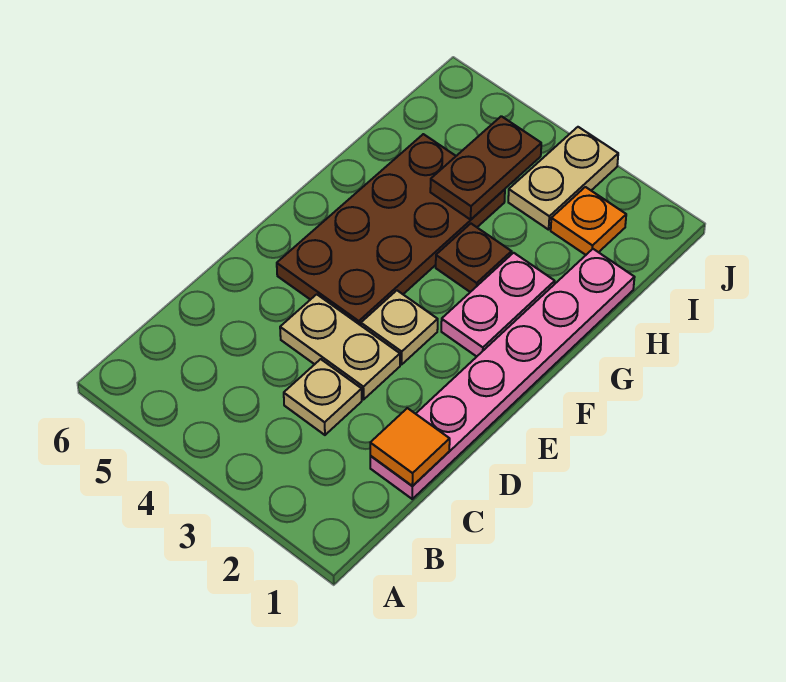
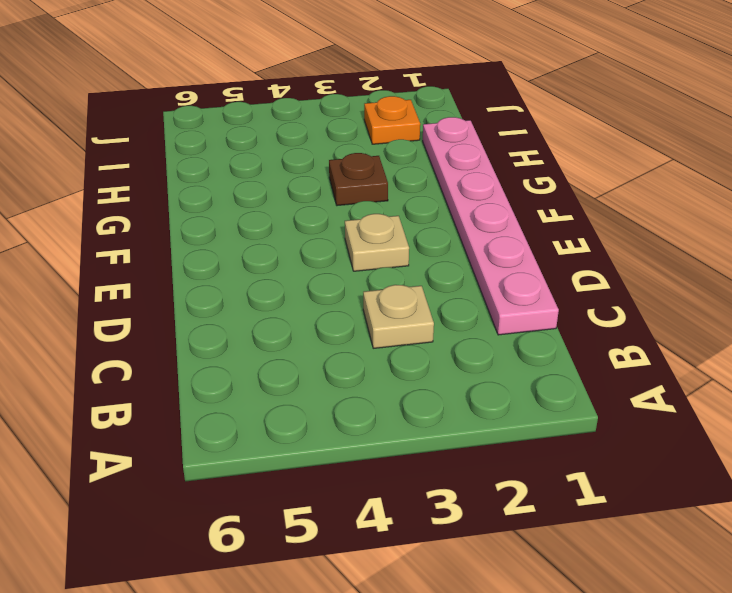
none -> tan 1x2 plate [280,294,400,399]
none -> brown 2x4 plate [277,134,505,325]

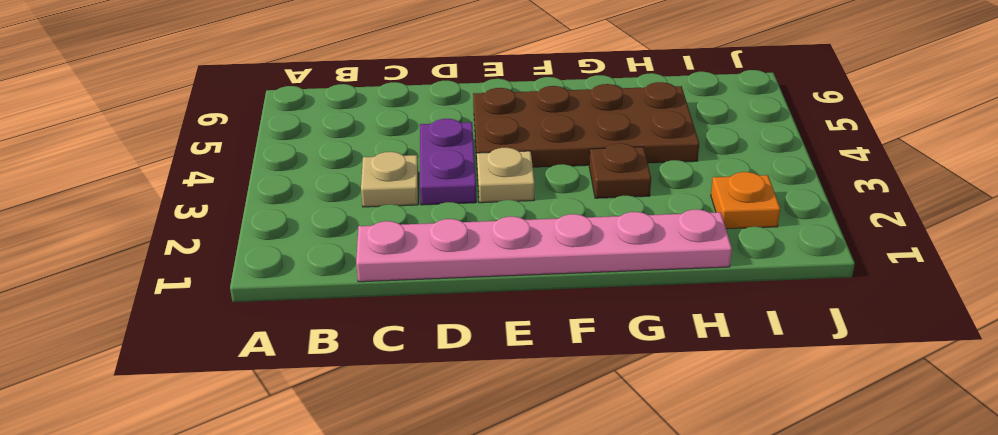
purple 1x2 plate [420,119,476,205] -> tan 1x2 plate [280,294,400,399]
none -> pink 1x2 plate [441,253,555,357]
none -> tan 1x2 plate [508,127,618,230]

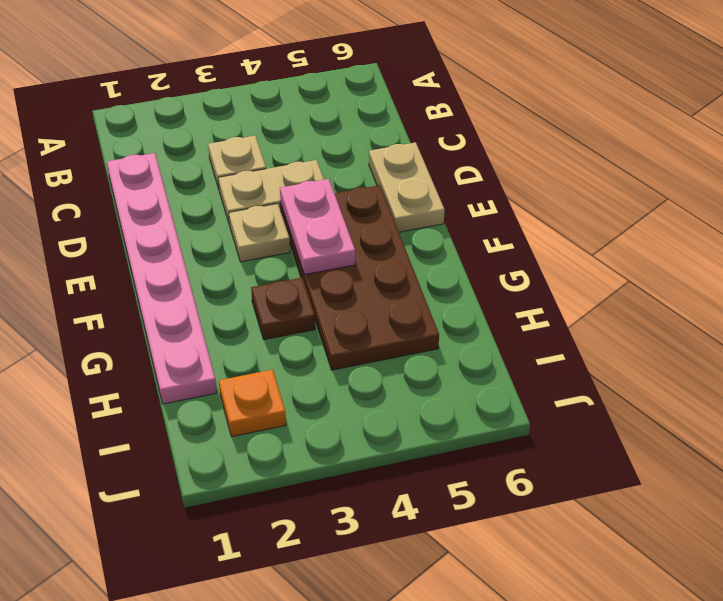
tan 1x2 plate [369,142,445,232] -> tan 1x2 plate moved to [508,127,618,230]
pink 1x2 plate [280,179,355,275] -> pink 1x2 plate moved to [441,253,555,357]
none -> orange 1x1 tile [370,408,450,486]
none -> brown 1x2 plate [430,116,541,220]

